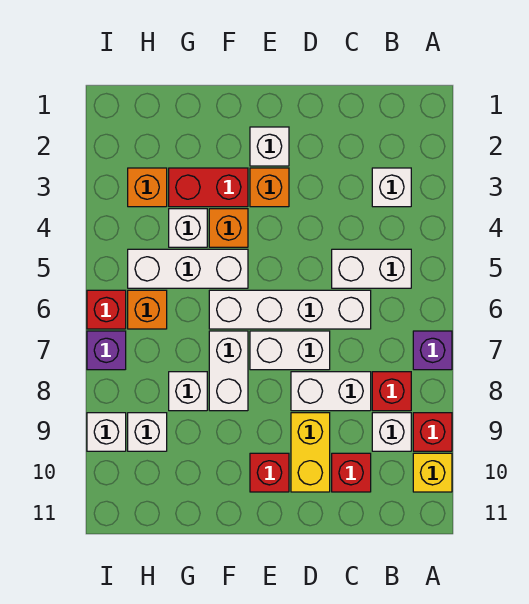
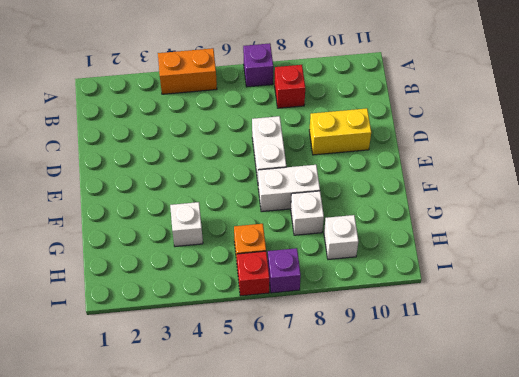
orange 1x2 brick [158,48,217,94] -> none
none -> red 1x1 brick [413,413,452,451]
none -> yellow 1x1 brick [413,453,452,492]
none -> white 1x1 brick [372,168,411,207]

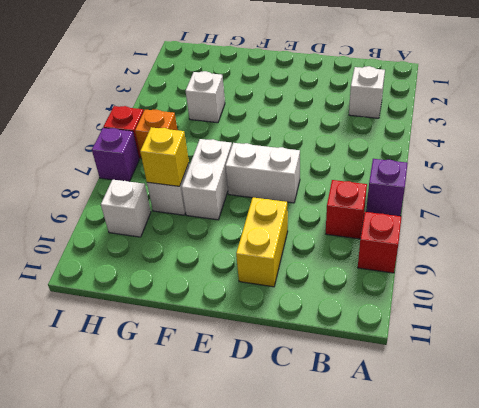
yellow 1x1 brick [140,127,189,186] -> yellow 1x1 brick moved to [413,453,452,492]
none -> white 1x2 brick [332,249,411,288]
none -> white 1x1 brick [372,413,411,451]
none -> white 1x4 brick [209,290,371,329]

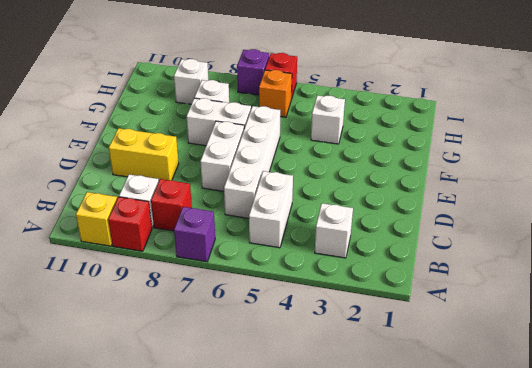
none -> white 1x2 brick [291,372,371,411]
none -> red 1x1 brick [332,453,371,492]
none -> white 1x1 brick [250,127,289,166]

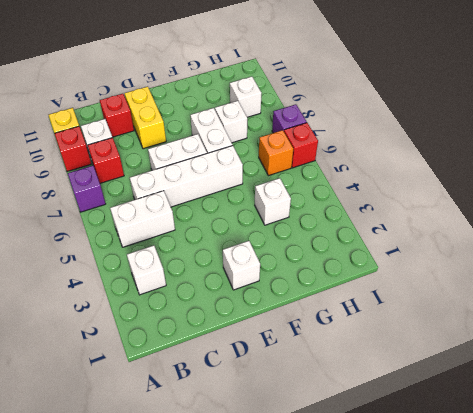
none -> white 1x2 brick [291,372,371,411]
none -> orange 1x1 brick [250,168,289,207]
none -> red 1x1 brick [250,453,289,492]

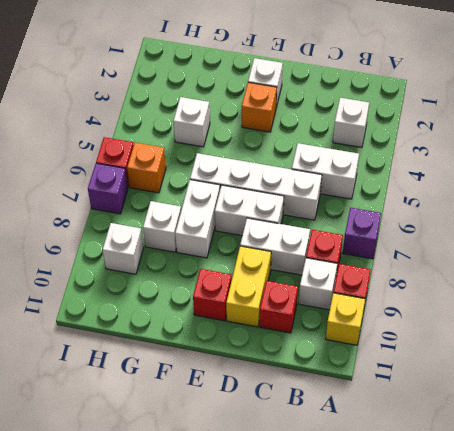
none -> red 1x2 brick [169,168,248,207]
none -> orange 1x1 brick [209,209,248,247]
none -> white 1x3 brick [128,249,248,288]

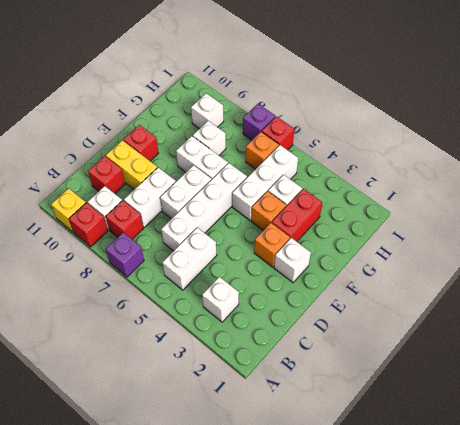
none -> orange 1x1 brick [128,168,167,207]
none -> white 1x1 brick [87,413,126,451]

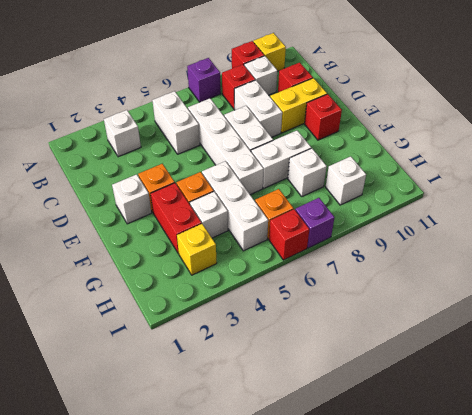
yellow 1x1 brick [177,224,217,275] -> orange 1x1 brick [128,168,167,207]
none -> white 1x1 brick [87,413,126,451]

